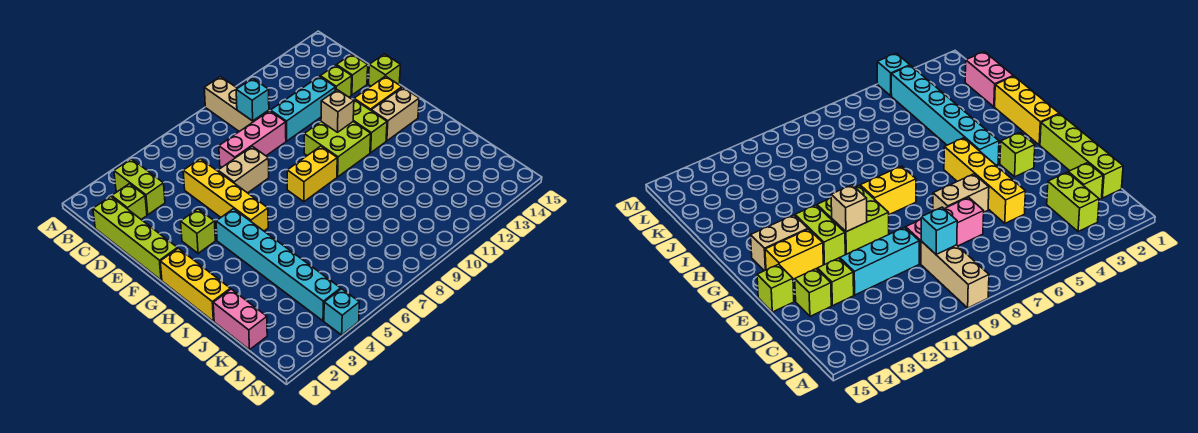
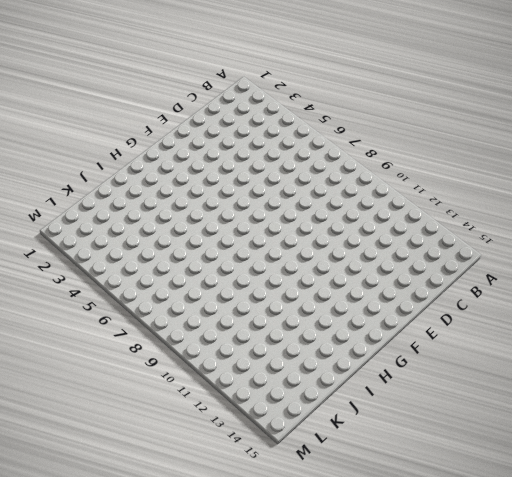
none -> tan 1x3 brick [204,77,269,132]
none -> lime 1x2 brick [114,159,165,215]
none -> lime 1x4 brick [93,196,178,280]

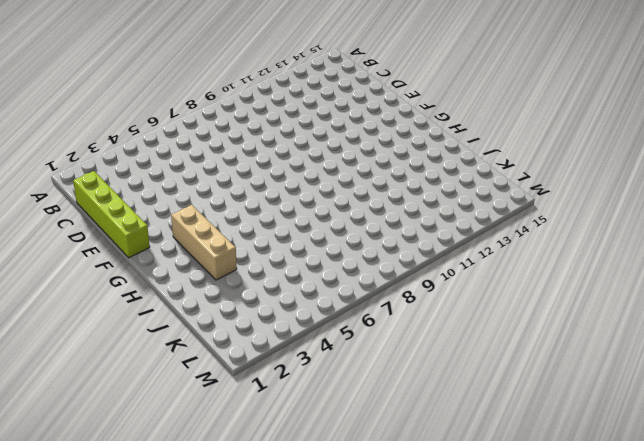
tan 1x3 brick [171,205,237,280] -> tan 1x3 brick moved to [204,77,269,132]
none -> lime 1x2 brick [114,159,165,215]
none -> lime 1x1 brick [112,184,147,220]
none -> yellow 1x4 brick [183,159,268,231]

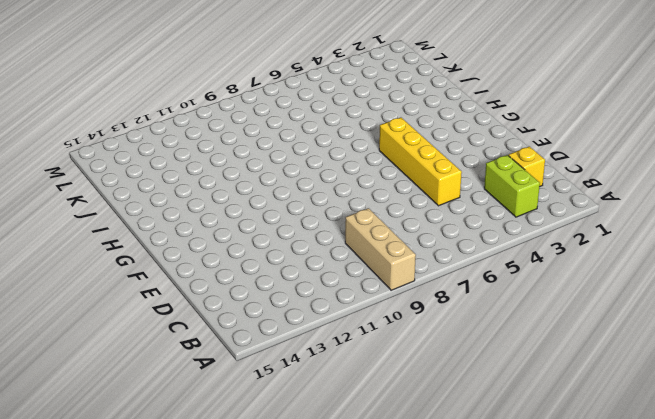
yellow 1x1 brick [508,146,545,186] -> lime 1x1 brick [112,184,147,220]
none -> lime 1x4 brick [93,196,178,280]
none -> pink 1x3 brick [219,111,286,167]
none -> cyan 1x3 brick [271,76,336,141]

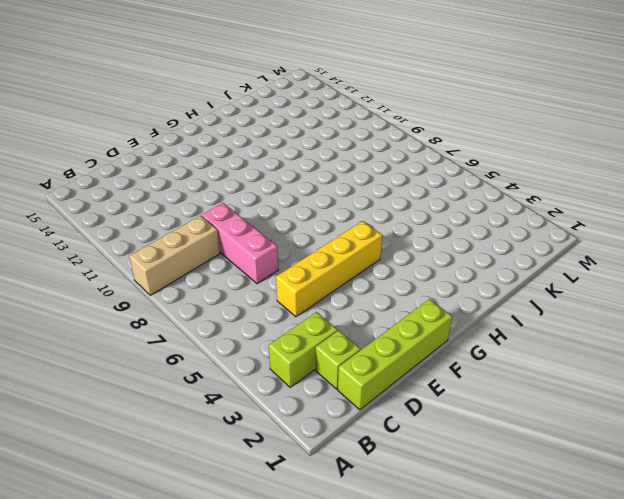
none -> cyan 1x3 brick [271,76,336,141]
none -> lime 1x1 brick [320,65,352,97]
none -> lime 1x1 brick [337,54,368,95]

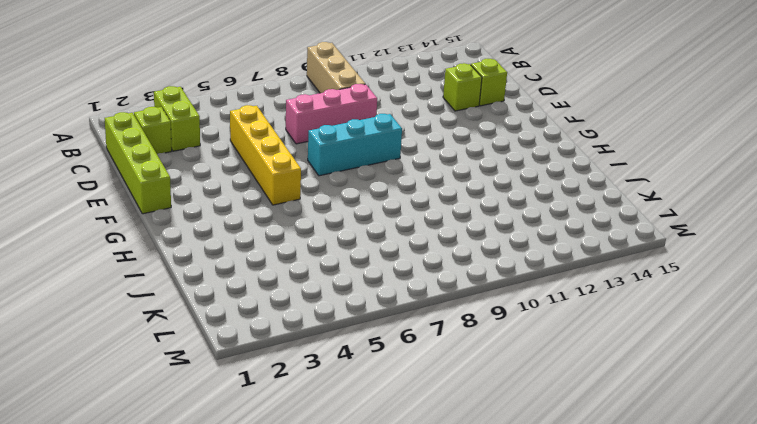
cyan 1x3 brick [308,114,402,176] -> cyan 1x3 brick moved to [271,76,336,141]
none -> tan 1x2 brick [218,146,269,193]
none -> lime 1x1 brick [369,54,400,86]
none -> lime 1x1 brick [181,209,215,253]

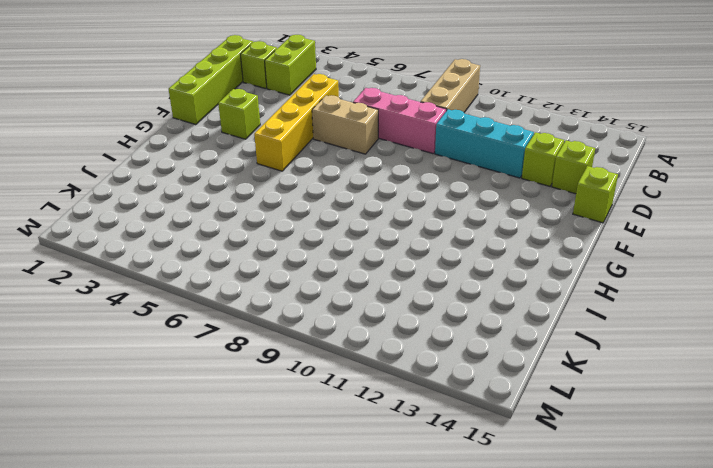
none -> lime 2x2 brick [304,122,371,177]
none -> lime 1x2 brick [352,99,387,153]
none -> yellow 1x2 brick [354,76,402,110]

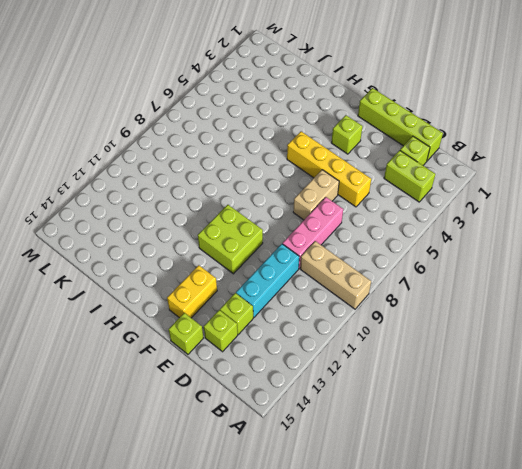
none -> lime 1x2 brick [352,99,387,153]
none -> yellow 1x3 brick [160,248,230,321]
none -> cyan 1x6 brick [216,209,341,321]

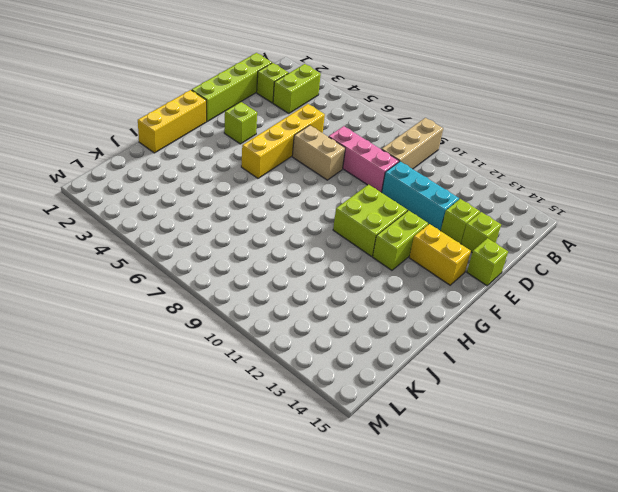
none -> cyan 1x6 brick [216,209,341,321]
none -> yellow 1x2 brick [287,146,337,202]
none -> tan 1x2 brick [371,87,419,141]

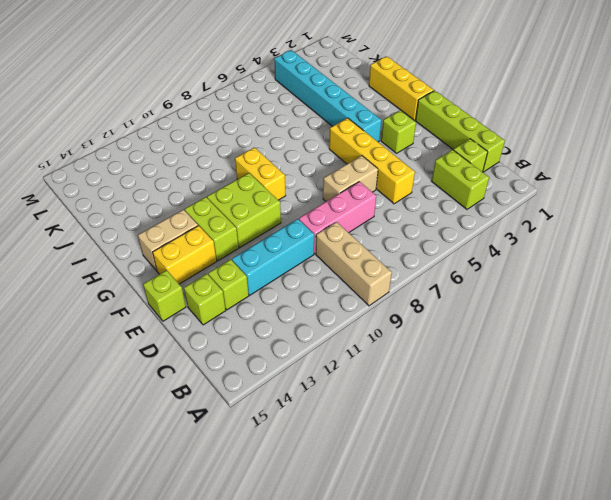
yellow 1x2 brick [235,148,286,200] -> yellow 1x2 brick turned to [287,146,337,202]
none -> pink 1x2 brick [213,289,267,350]
none -> cyan 1x1 brick [324,289,359,335]
none -> cyan 1x1 brick [236,78,269,121]

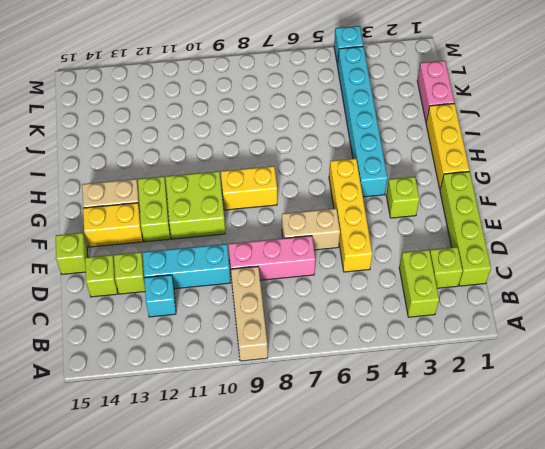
cyan 1x1 brick [144,275,176,317] -> cyan 1x1 brick moved to [236,78,269,121]
none -> tan 1x1 brick [321,90,354,132]

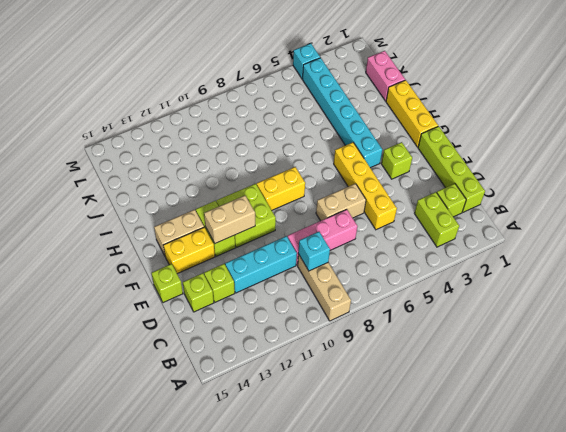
tan 1x2 brick [204,195,255,243] -> tan 1x1 brick [321,90,354,132]

